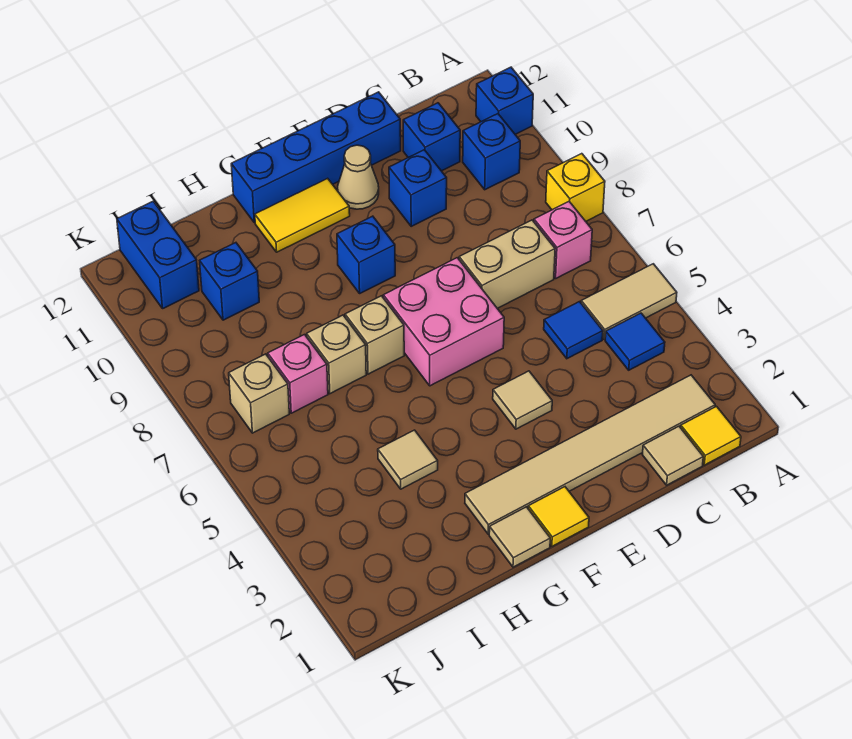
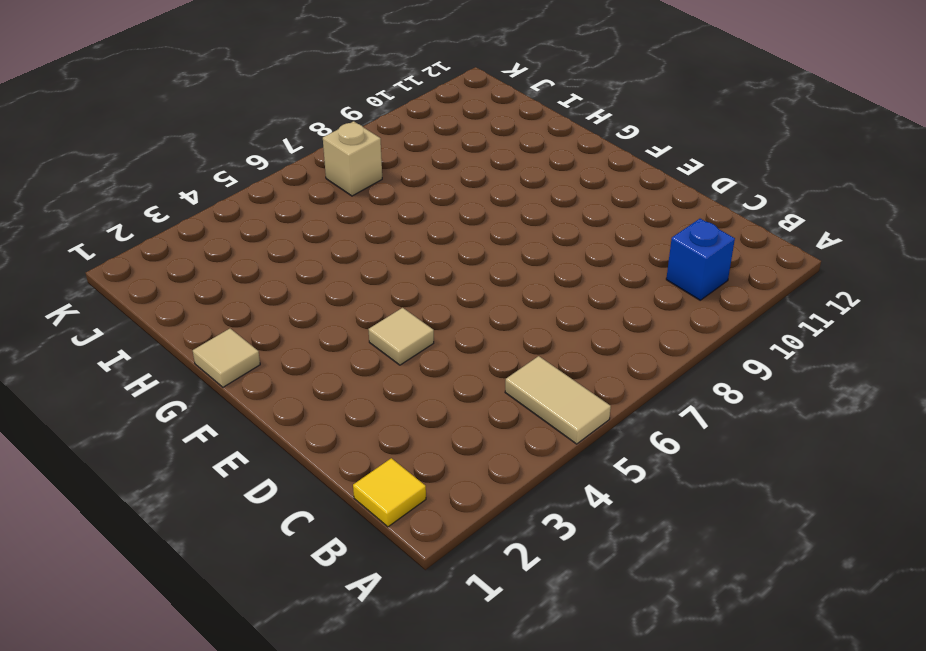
none -> yellow 1x1 brick [546,154,605,221]
none -> blue 1x1 brick [476,67,533,134]
none -> tan 1x6 tile [465,375,715,534]

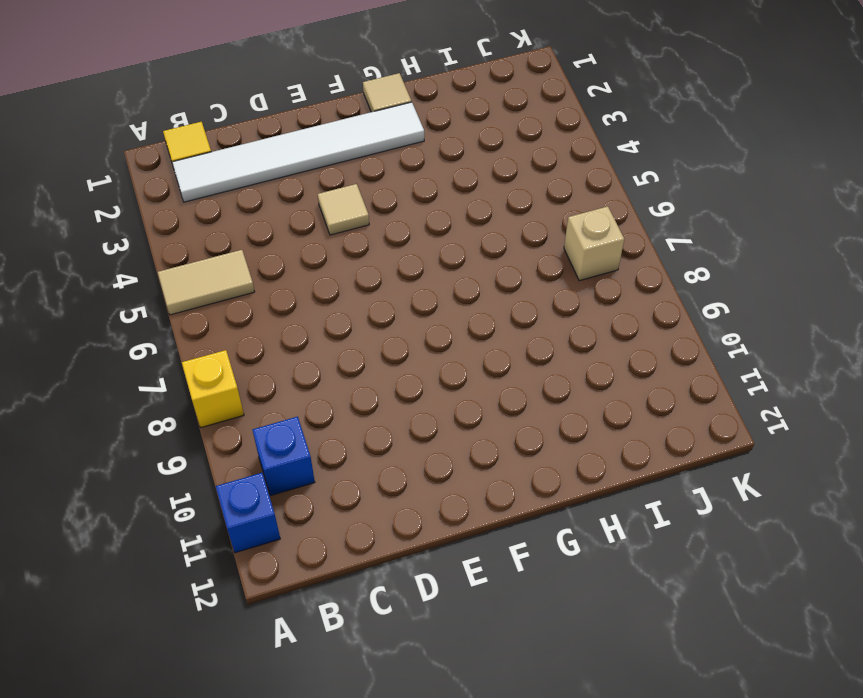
white 1x6 tile [172,102,424,202] -> tan 1x6 tile [465,375,715,534]
none -> blue 1x1 tile [605,313,665,370]
none -> pink 1x1 brick [534,202,592,278]
none -> tan 1x1 tile [642,426,703,485]

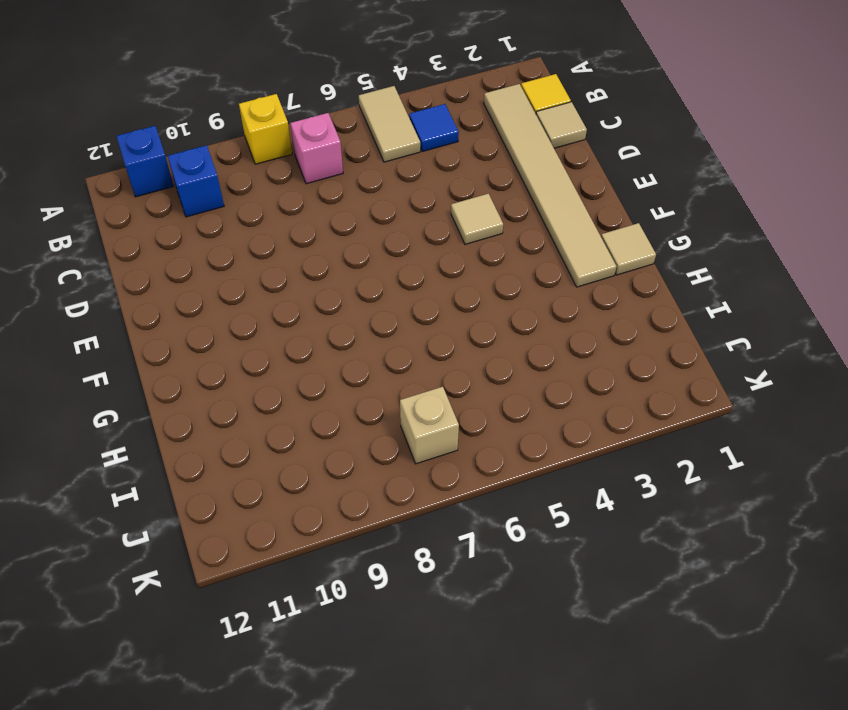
none -> blue 1x1 tile [544,302,603,359]
none -> tan 1x2 brick [459,220,555,308]
none -> blue 1x1 brick [403,103,460,171]

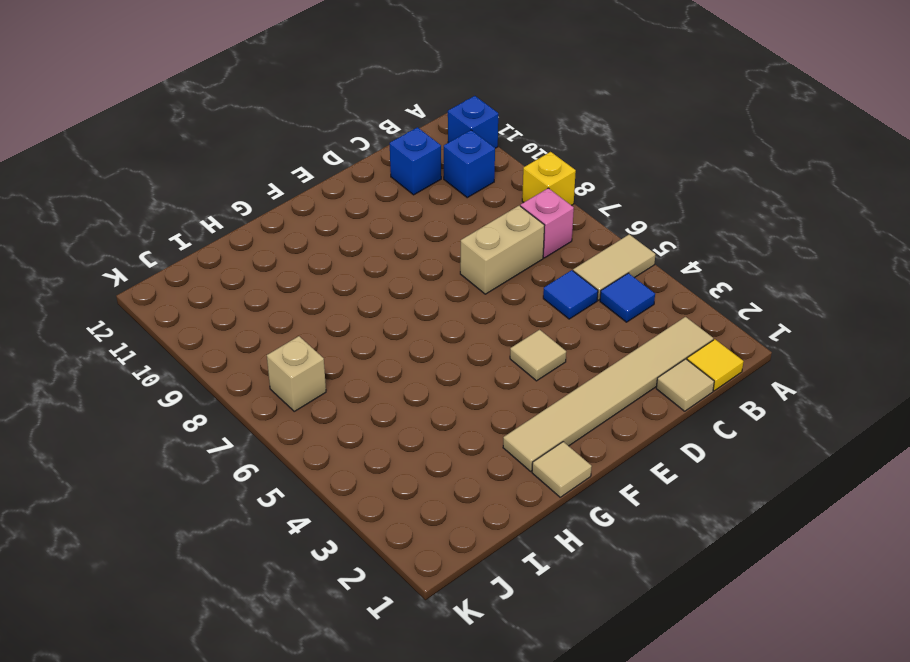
none -> blue 1x1 brick [389,150,447,226]
none -> blue 1x4 brick [231,92,401,223]
none -> pink 2x2 brick [383,258,504,386]

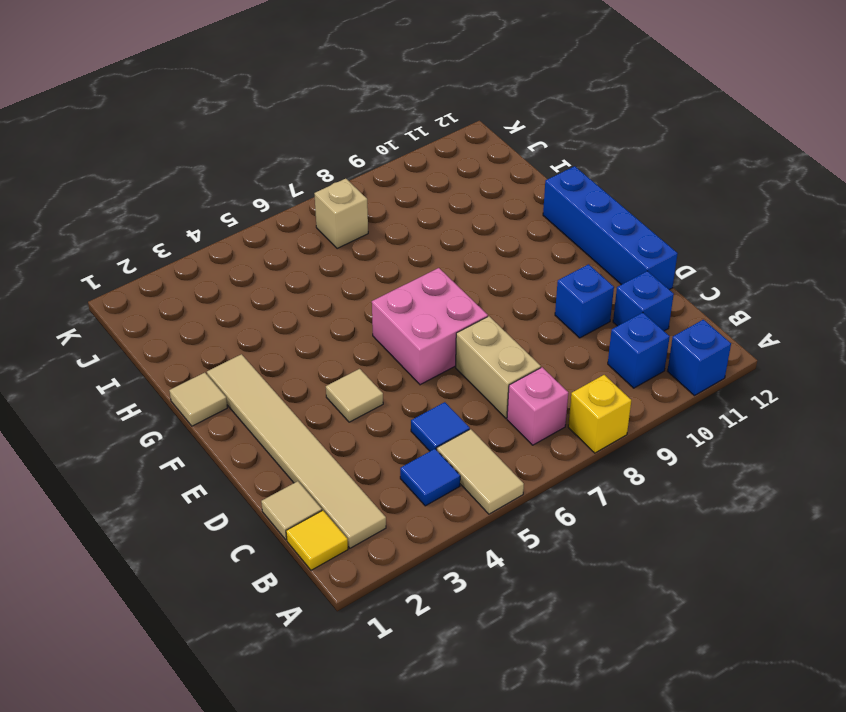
none -> tan 1x1 cone [338,145,379,209]
none -> yellow 1x1 tile [528,487,589,546]
none -> blue 1x1 brick [337,216,395,293]

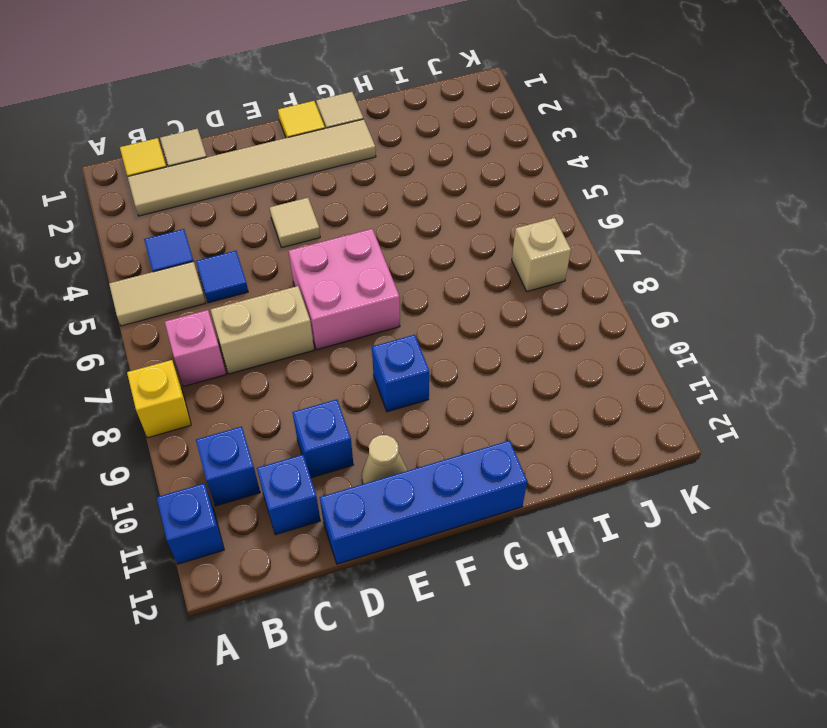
none -> yellow 1x2 tile [255,178,350,252]
none -> tan 1x1 brick [345,296,404,374]
none -> tan 1x1 tile [378,430,438,489]

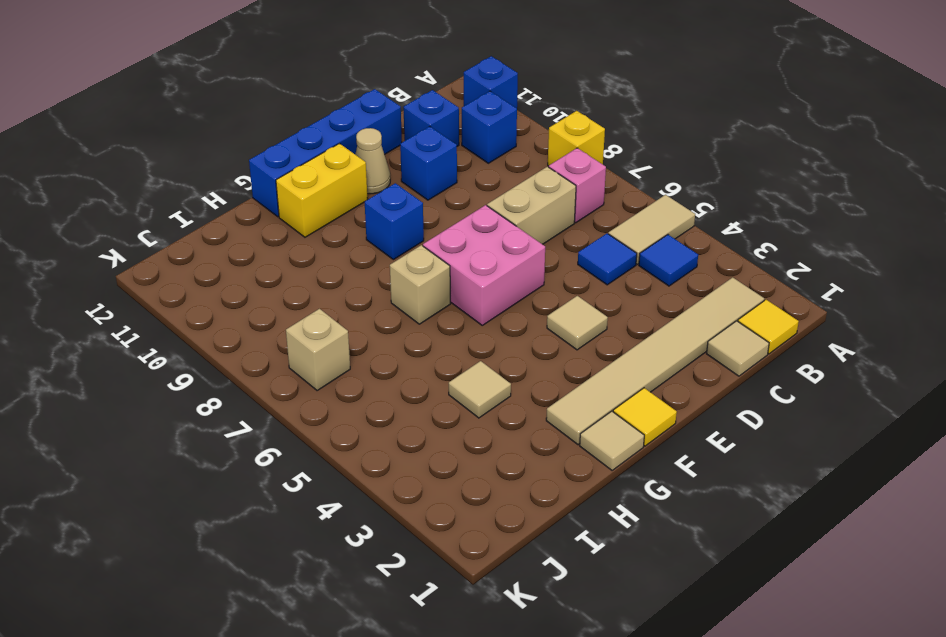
yellow 1x2 brick [276,144,368,237] -> yellow 1x2 tile [255,178,350,252]
none -> tan 1x1 brick [307,315,366,394]
none -> pink 1x1 brick [268,335,328,413]
none -> blue 1x1 brick [200,243,259,320]

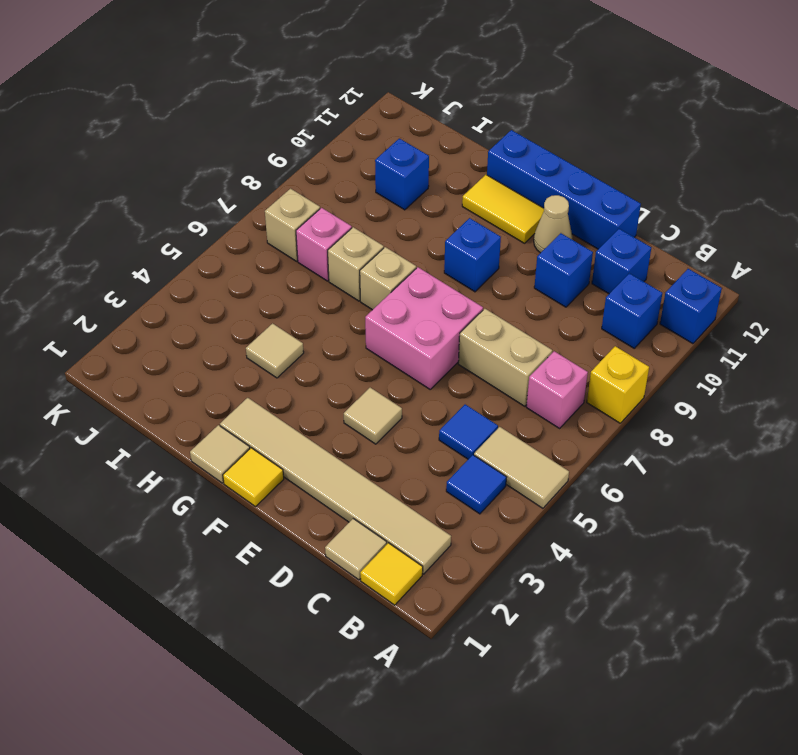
none -> blue 1x2 brick [117,201,199,308]

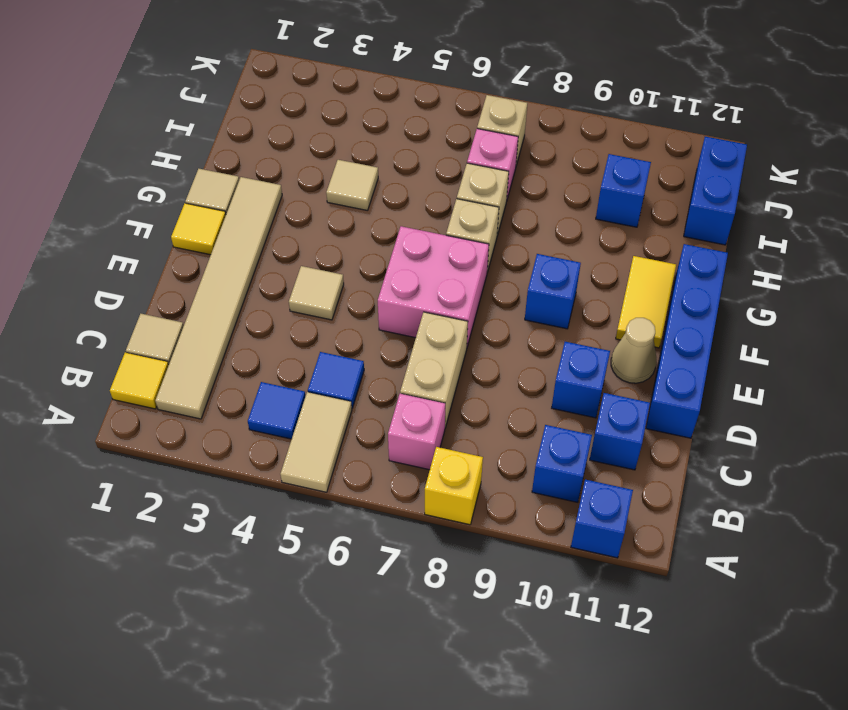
blue 1x2 brick [684,137,747,245] -> blue 1x2 brick turned to [117,201,199,308]

